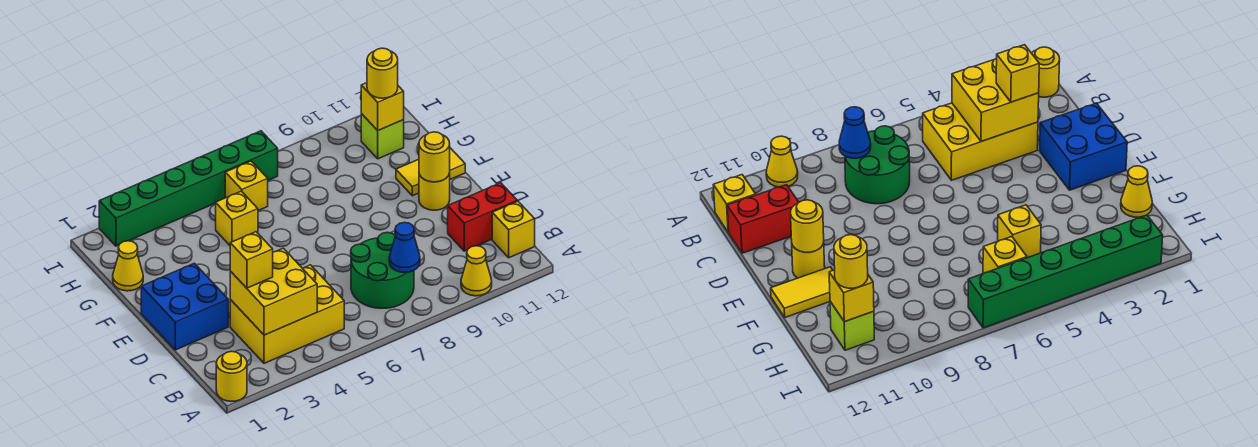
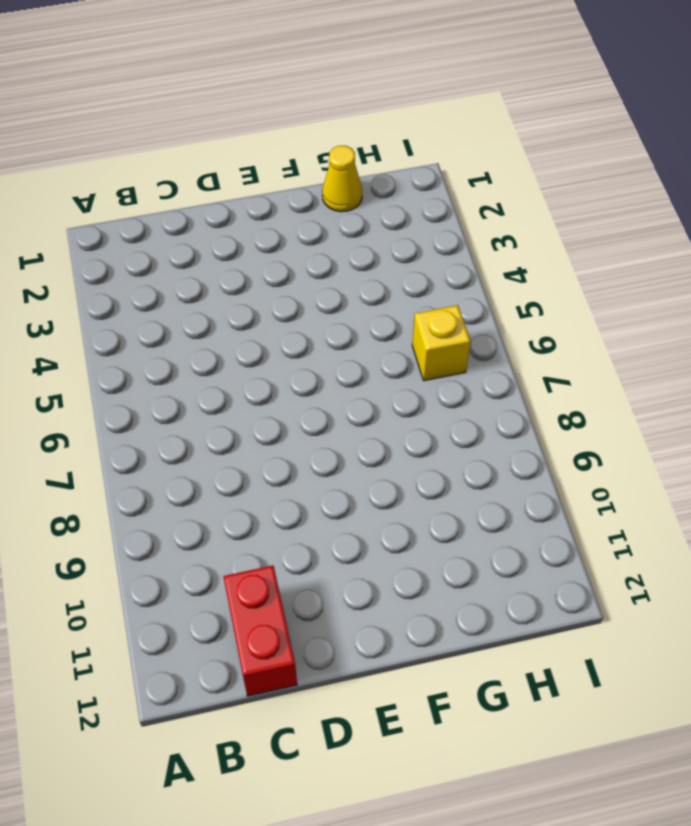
none -> yellow 1x1 round brick [216,351,247,401]
none -> yellow 1x1 cone [461,246,492,296]
none -> yellow 2x3 brick [230,265,344,363]

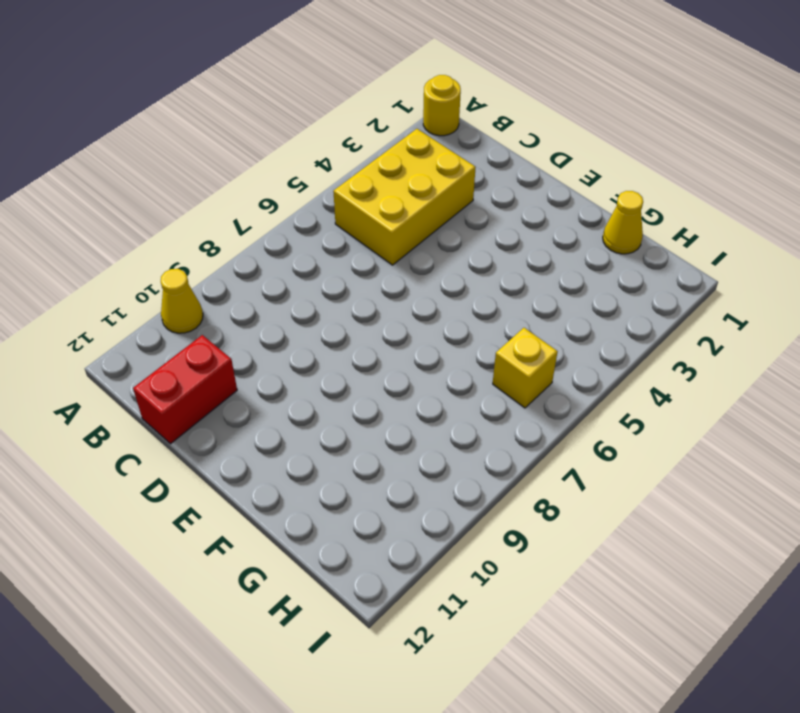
none -> green 2x2 round brick [351,232,414,308]
none -> yellow 1x1 brick [492,201,535,258]
none -> blue 2x2 brick [141,263,228,350]

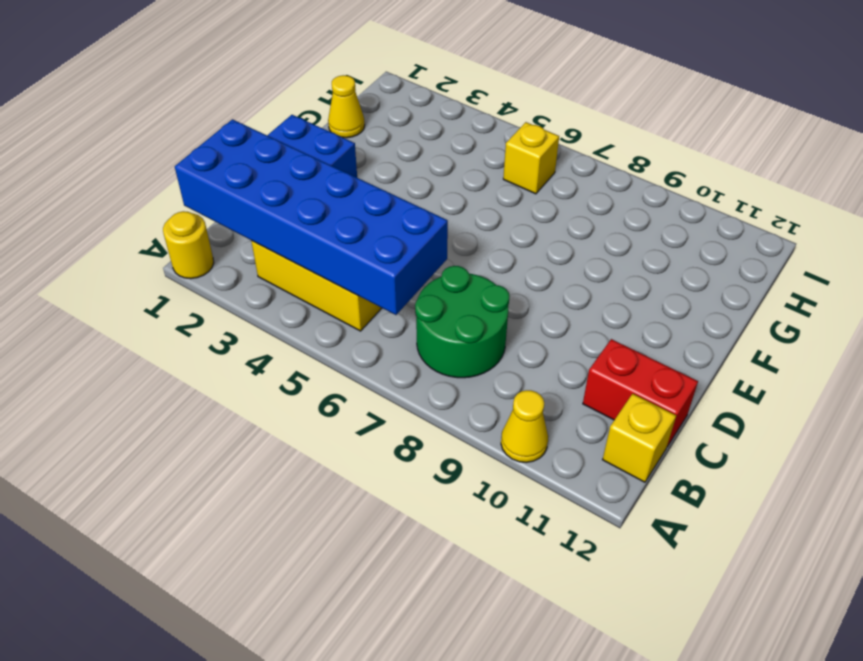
blue 2x6 brick [175,119,448,315] -> yellow 2x2 brick [230,248,317,335]
none -> yellow 1x1 round brick [419,173,450,210]
none -> yellow 1x2 tile [396,148,465,196]
none -> yellow 1x1 brick [216,191,258,245]

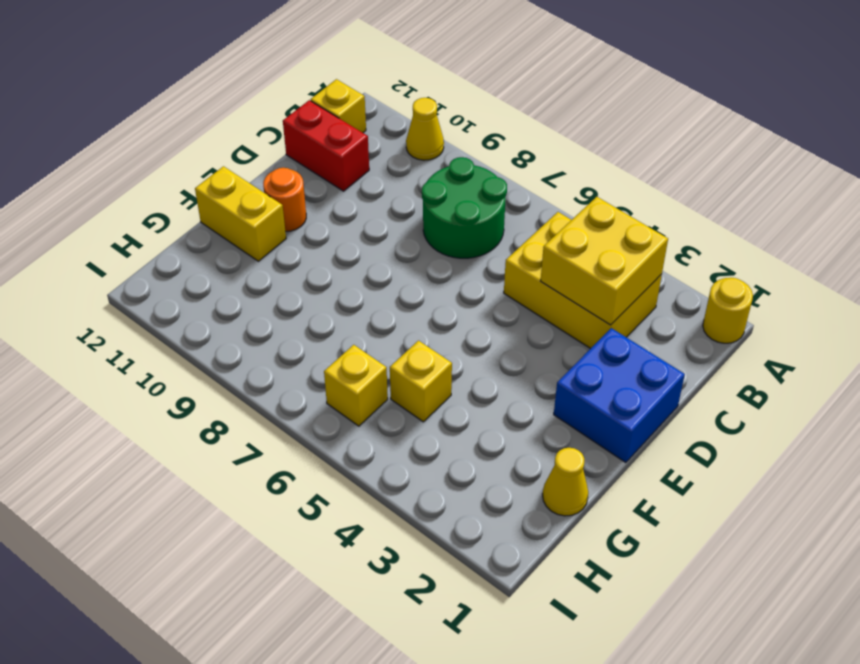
orange 1x1 round brick [263,168,306,231] -> yellow 1x1 round brick [419,173,450,210]
yellow 1x2 brick [195,166,286,261] -> yellow 1x2 tile [396,148,465,196]
none -> lime 1x1 brick [361,114,404,159]
none -> green 1x6 brick [99,131,278,246]
none -> blue 1x1 cone [389,222,420,272]

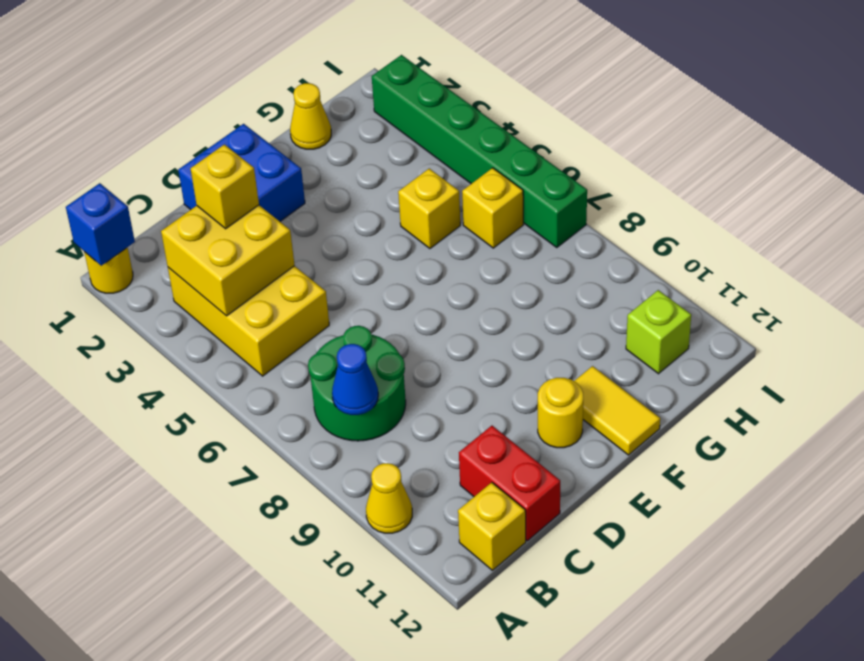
blue 1x1 brick [66,183,135,266] -> none
none -> yellow 1x1 round brick [419,132,450,182]
none -> yellow 1x1 brick [361,83,404,130]
none -> yellow 1x1 round brick [367,48,398,98]

